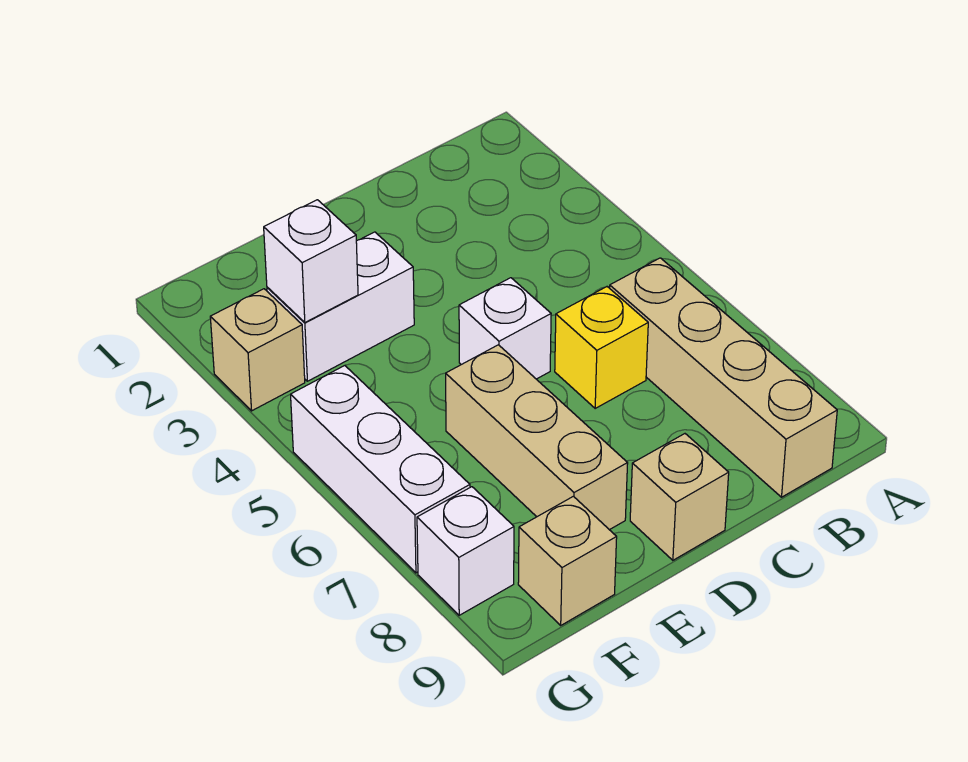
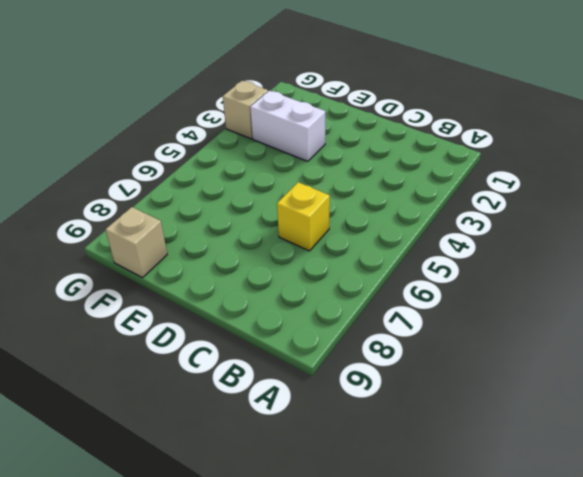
none -> tan 1x4 brick [610,258,837,497]
none -> white 1x1 brick [459,278,551,379]

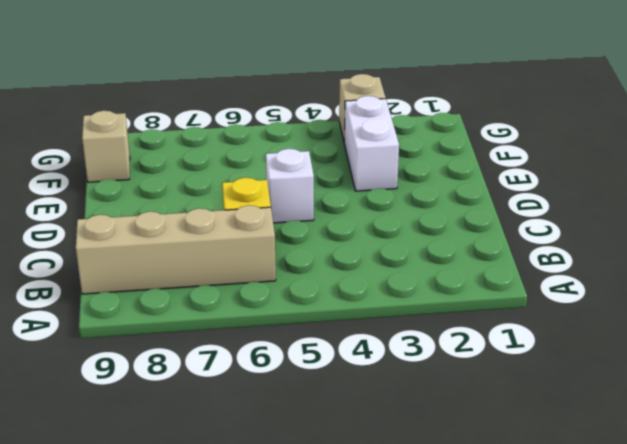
none -> tan 1x1 brick [630,434,729,560]
none -> tan 1x3 brick [446,345,628,530]

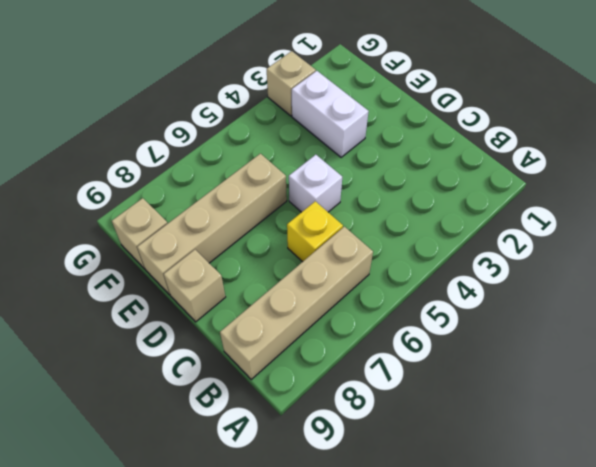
tan 1x4 brick [137,154,287,295] -> tan 1x3 brick [446,345,628,530]
none -> white 1x3 brick [291,366,470,573]
none -> white 1x1 brick [417,487,514,615]

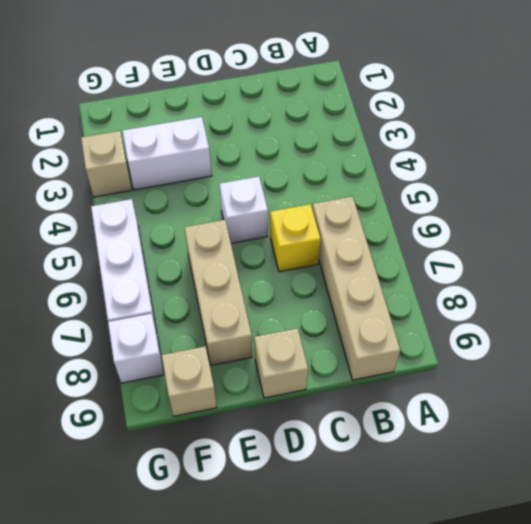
none -> white 1x1 brick [264,200,358,322]

